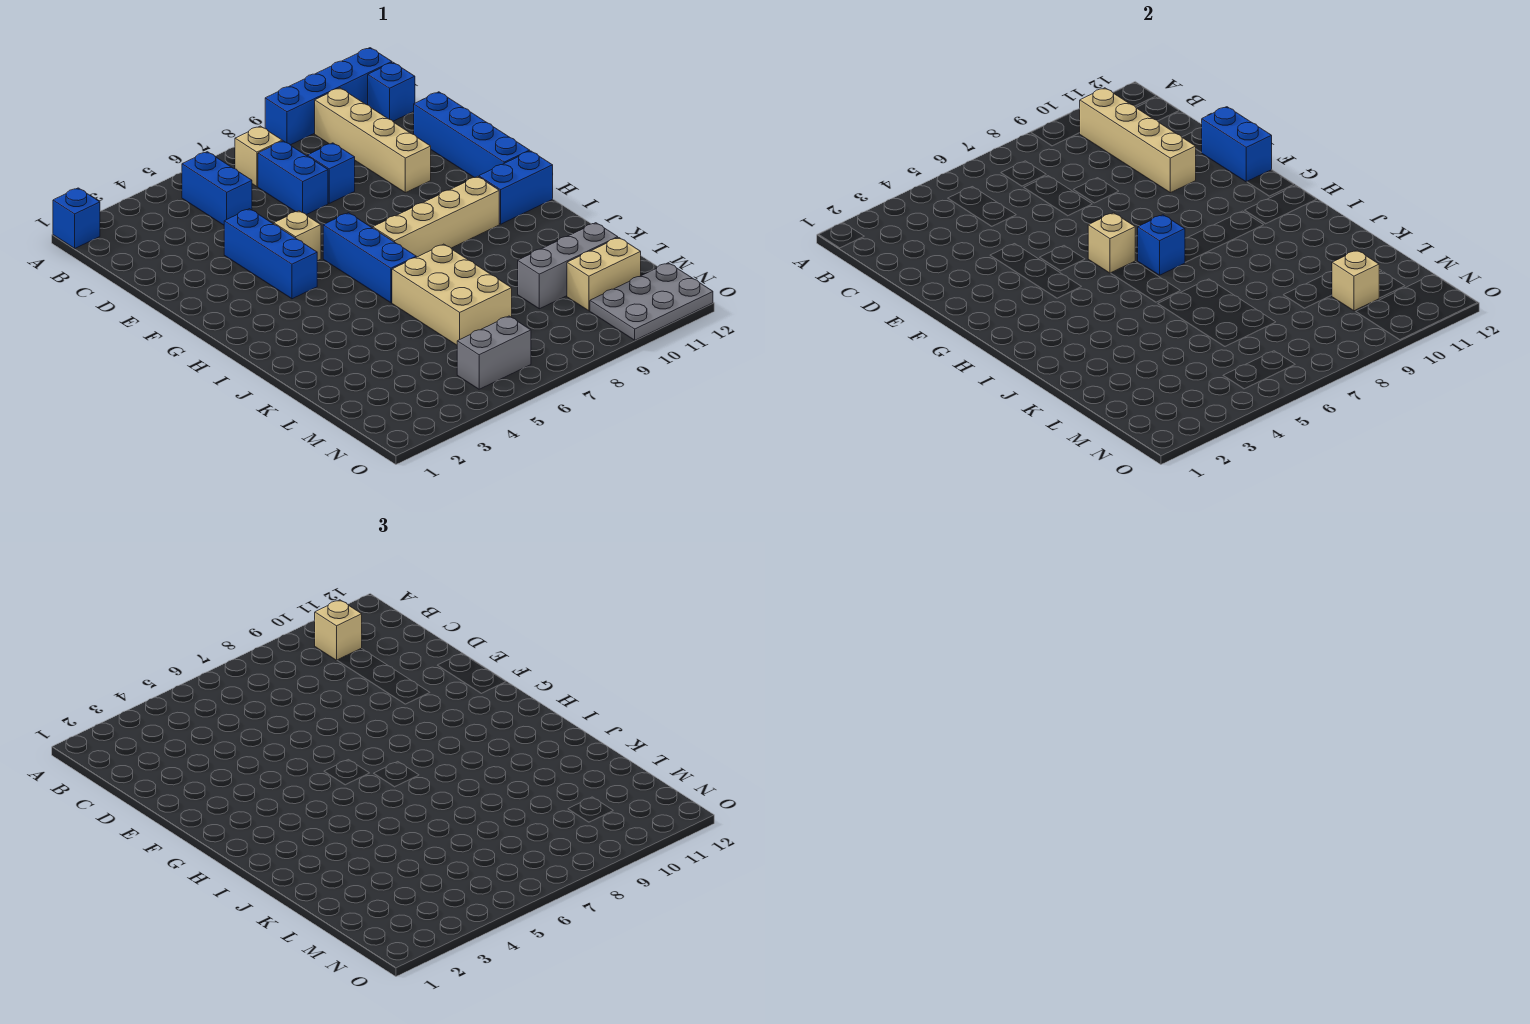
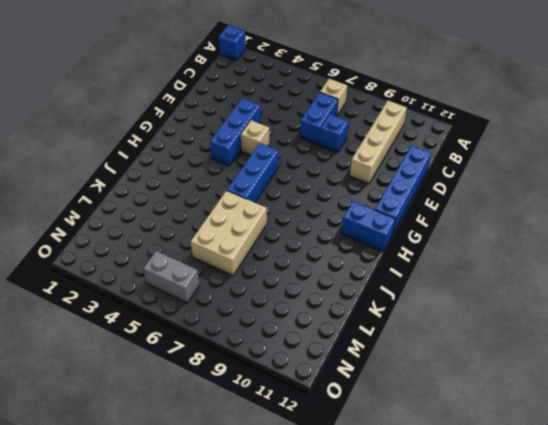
none -> blue 1x4 brick [265,48,392,145]
none -> blue 1x2 brick [182,152,252,225]
none -> blue 1x1 brick [368,62,415,121]

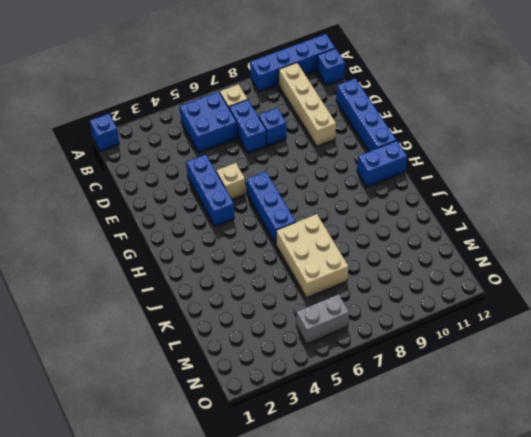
blue 2x2 brick [180,92,237,153] -> blue 1x2 brick [182,152,252,225]
none -> tan 1x4 brick [373,176,499,257]
none -> grey 1x3 brick [518,223,618,309]
none -> tan 1x2 brick [567,238,641,311]

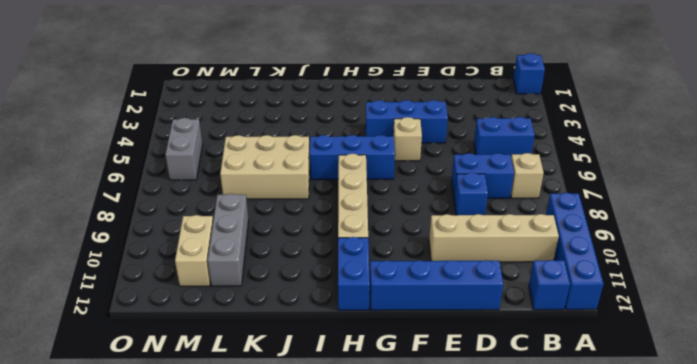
none -> grey 2x3 plate [590,263,713,340]
none -> tan 1x4 brick [1080,88,1196,193]
none -> blue 1x2 brick [1201,107,1272,182]

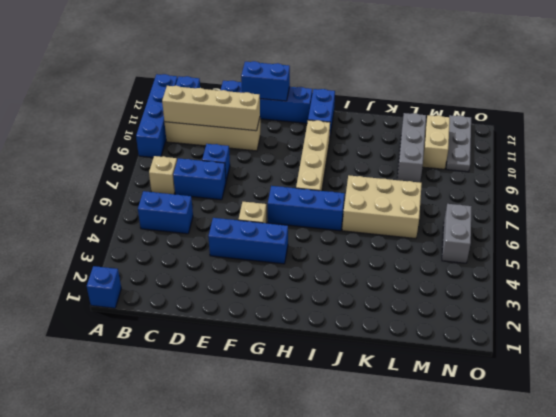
grey 1x3 plate [446,115,471,172] -> grey 2x3 plate [590,263,713,340]
none -> tan 1x1 brick [1088,213,1135,273]
none -> blue 1x1 brick [1138,215,1185,275]
none -> tan 1x1 brick [1332,250,1379,311]

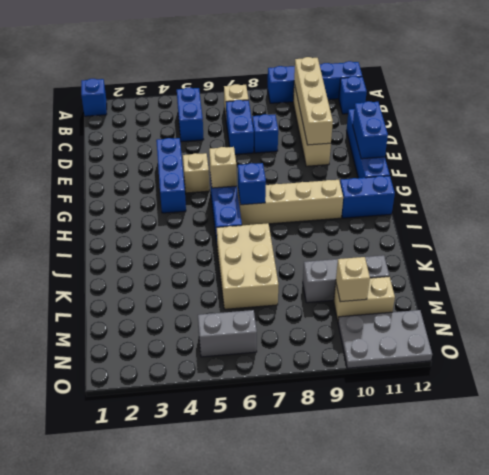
none -> tan 1x1 brick [315,600,362,660]

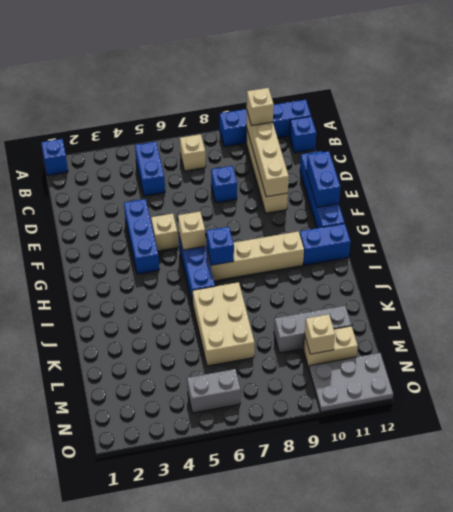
none -> blue 1x2 brick [258,141,328,215]

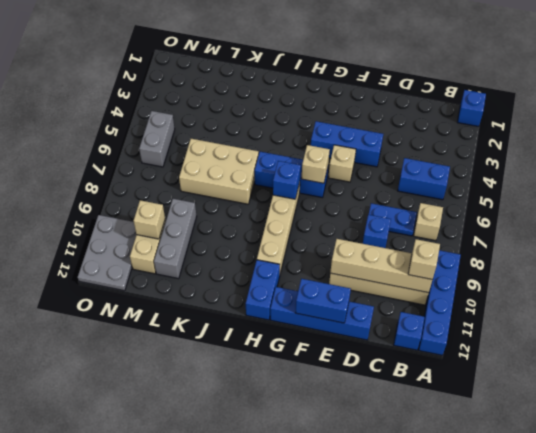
blue 1x2 plate [369,203,417,236] -> blue 1x2 brick [258,141,328,215]

